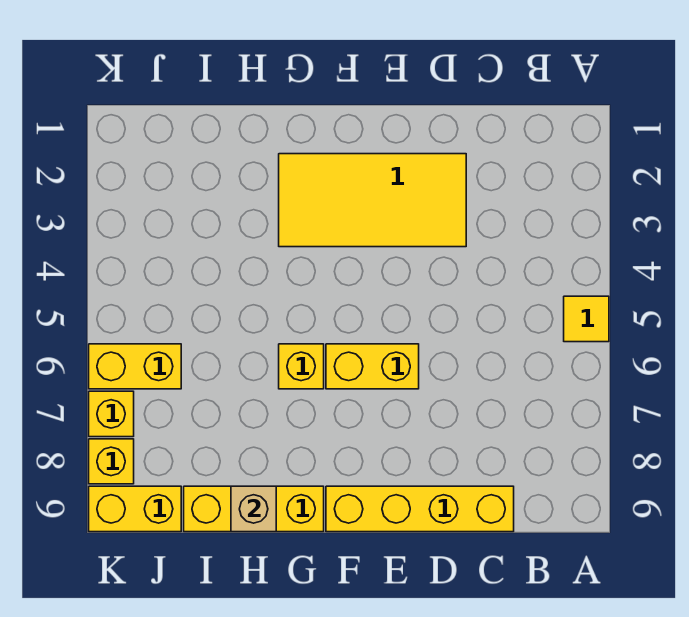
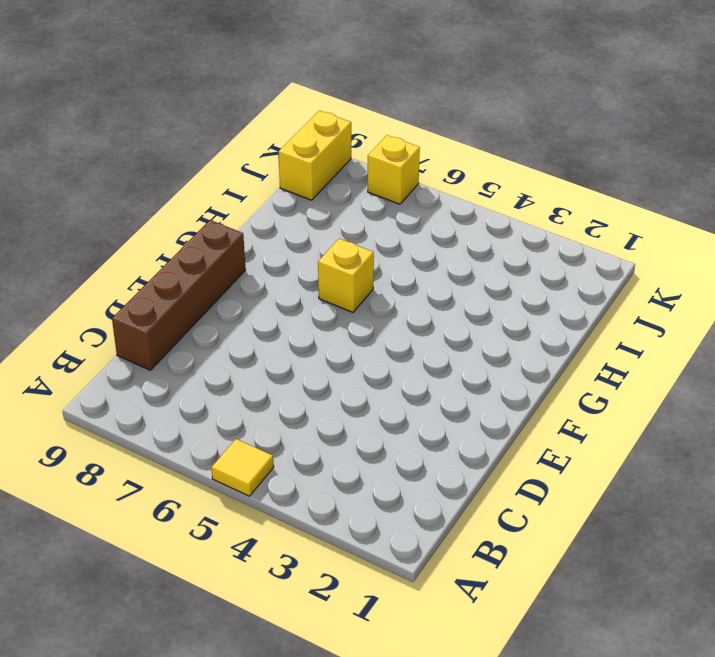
brown 1x4 brick [112,220,246,370] -> yellow 1x4 brick [326,486,514,532]
none -> yellow 2x4 tile [279,154,466,247]
none -> yellow 1x2 brick [326,344,419,389]

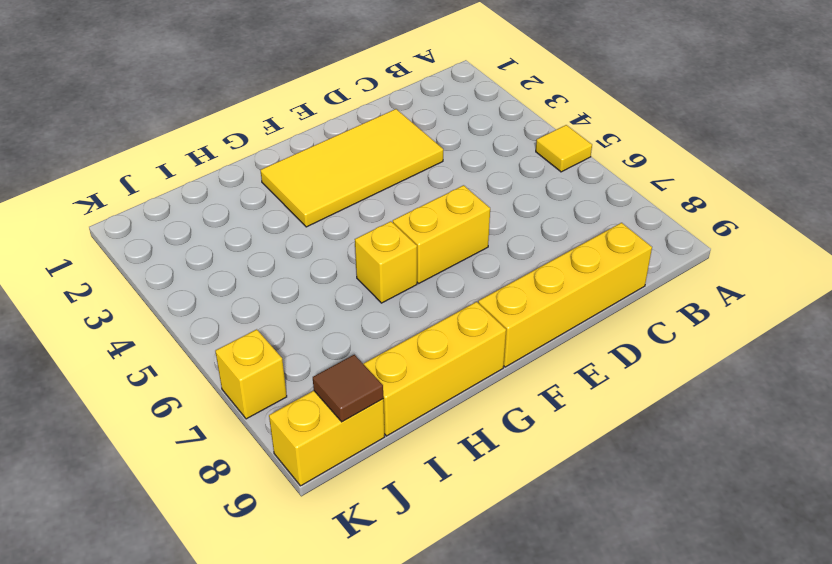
brown 1x1 tile [313,355,383,422] -> none
none -> yellow 1x2 brick [89,344,181,389]
none -> yellow 1x1 brick [89,439,134,484]

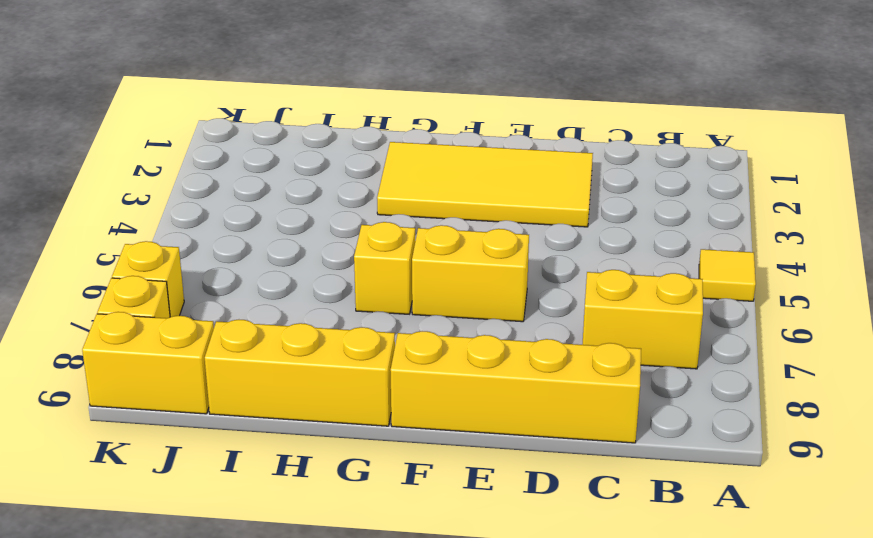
yellow 1x2 brick [582,270,703,369] -> yellow 1x2 brick moved to [89,344,181,389]
none -> tan 1x1 brick [231,486,276,532]

